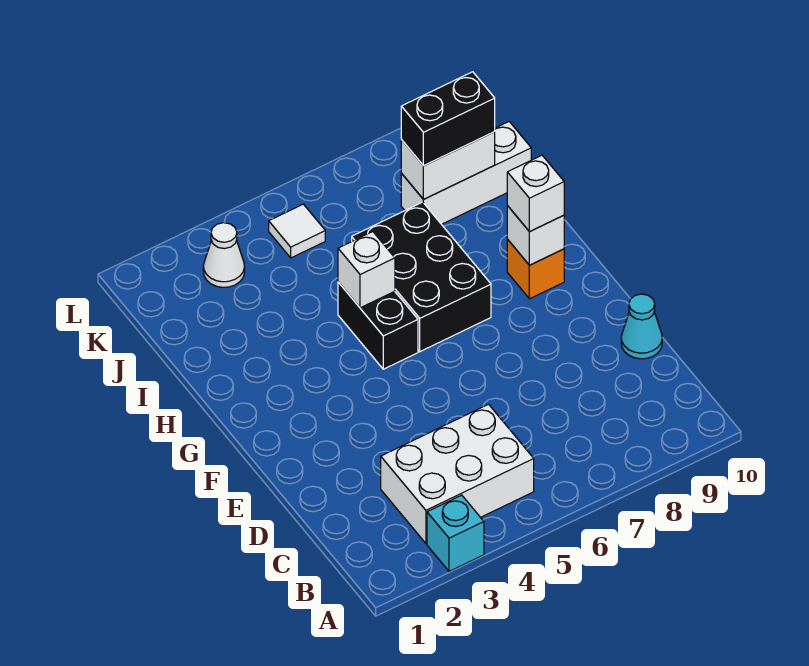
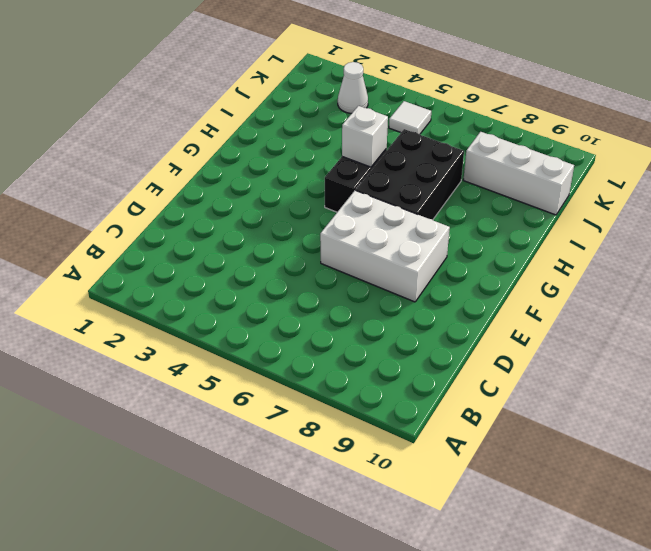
white 2x3 brick [320,190,450,302] -> white 2x3 brick moved to [381,404,534,544]
none -> cyan 1x1 brick [427,495,484,571]
none -> cyan 1x1 cone [621,294,662,359]
none -> orange 1x1 brick [507,239,564,299]

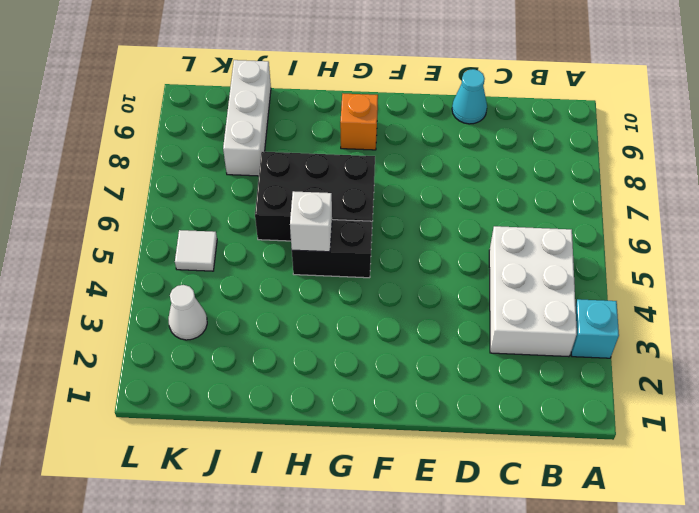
none -> white 1x1 brick [507,206,564,265]
none -> white 1x2 brick [401,132,495,199]
none -> white 1x1 brick [507,155,564,232]

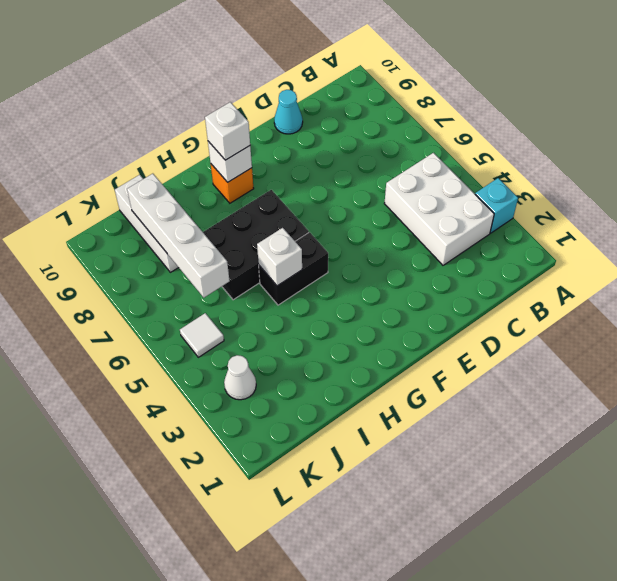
white 1x4 brick [127,174,230,298] -> white 1x2 brick [401,132,495,199]
none -> black 1x2 brick [401,72,495,166]

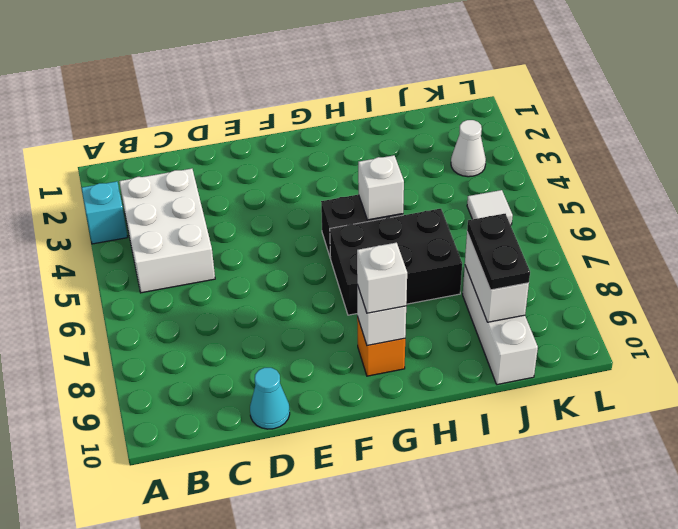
black 1x2 plate [467,214,530,290] -> black 1x2 brick [401,72,495,166]

